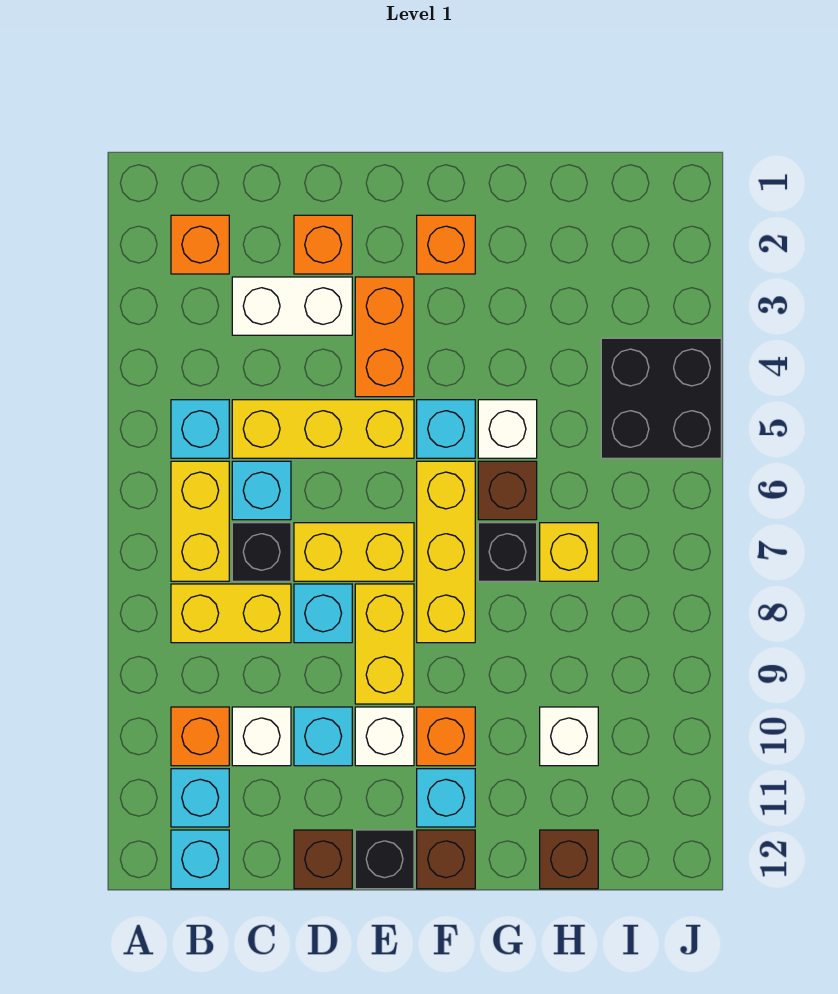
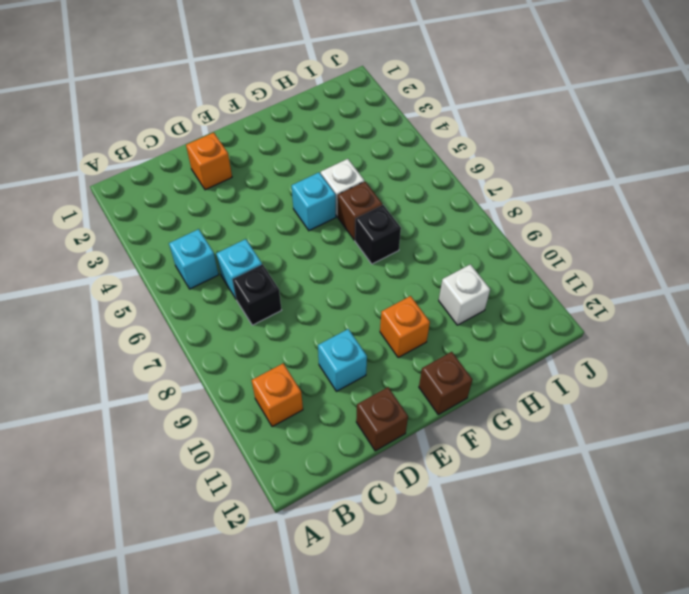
none -> orange 1x1 brick [171,215,229,274]
none -> yellow 1x2 brick [171,461,229,581]
none -> yellow 1x2 brick [171,584,291,643]
none -> cyan 1x1 brick [171,769,229,827]

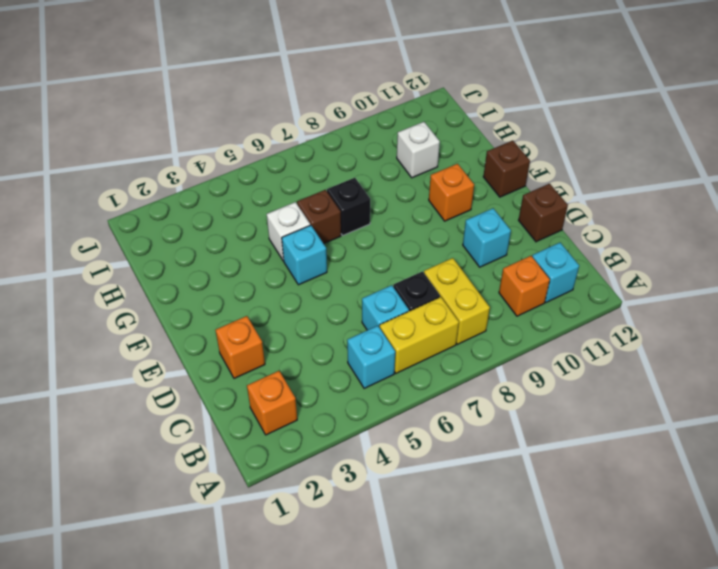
none -> cyan 1x1 brick [171,830,229,889]
none -> white 1x2 brick [232,277,352,335]
none -> yellow 1x3 brick [232,400,414,458]
none -> white 1x1 brick [232,707,291,766]

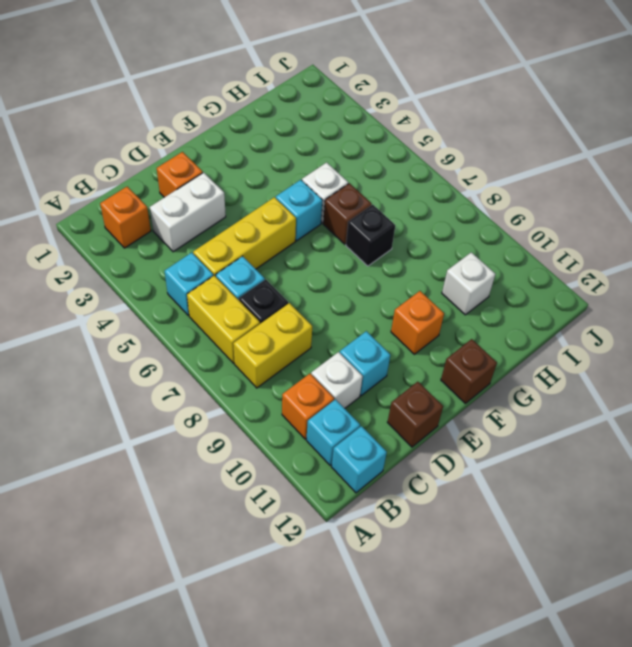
none -> yellow 1x2 brick [294,523,414,581]
none -> cyan 1x1 brick [294,584,352,643]
none -> orange 1x2 brick [355,277,414,397]
none -> yellow 1x2 brick [355,584,414,704]

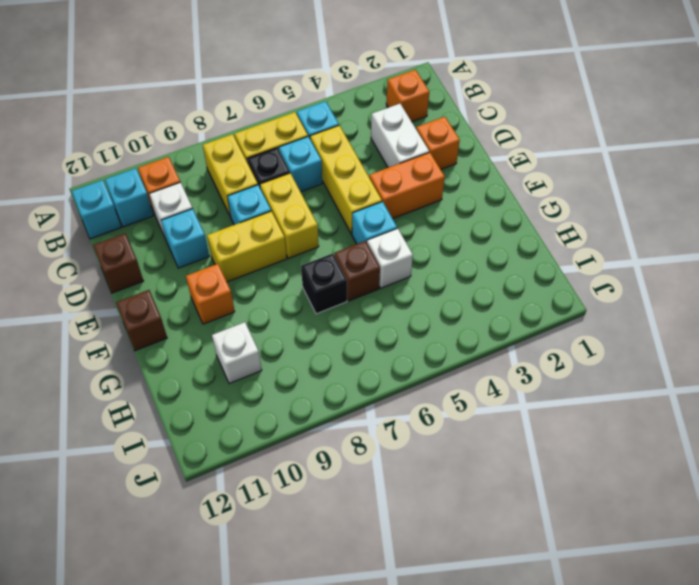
none -> white 1x1 brick [355,707,414,766]
none -> black 1x1 brick [355,830,414,889]
none -> orange 1x1 brick [417,215,475,274]
none -> yellow 1x3 brick [417,461,475,643]

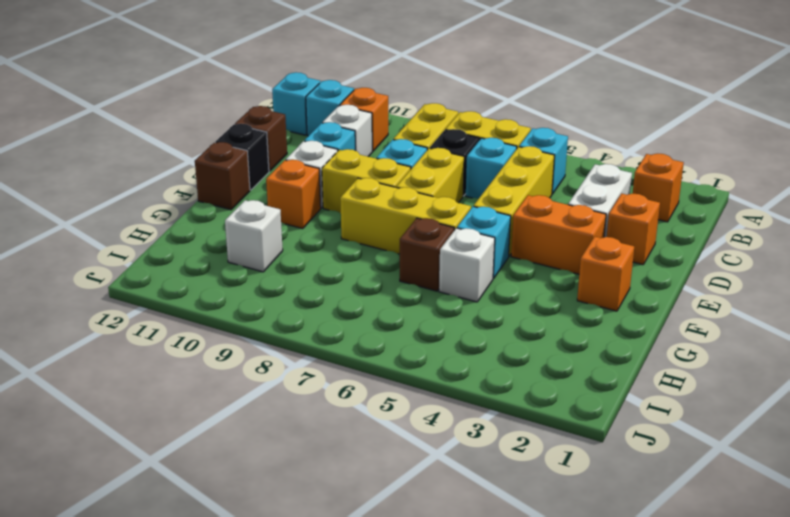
none -> cyan 1x1 brick [417,769,475,827]
none -> black 1x1 brick [478,523,537,581]
none -> yellow 1x1 brick [540,523,598,581]
none -> brown 1x1 brick [540,830,598,889]

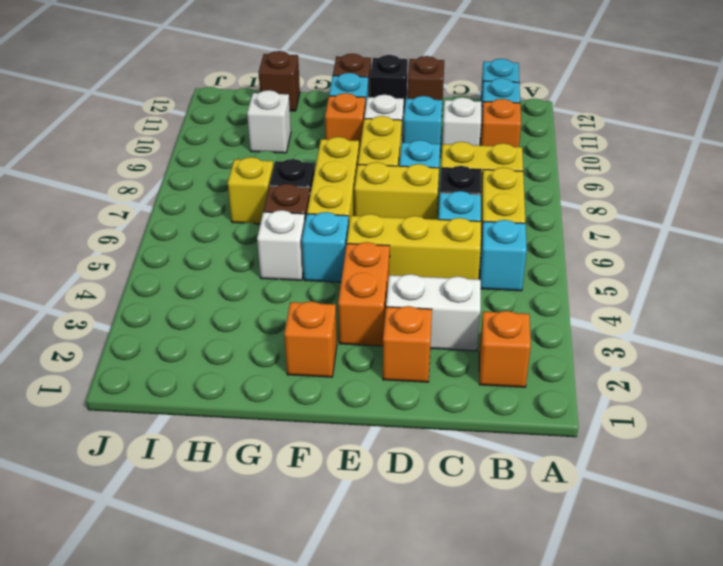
none -> black 2x2 brick [601,338,721,458]

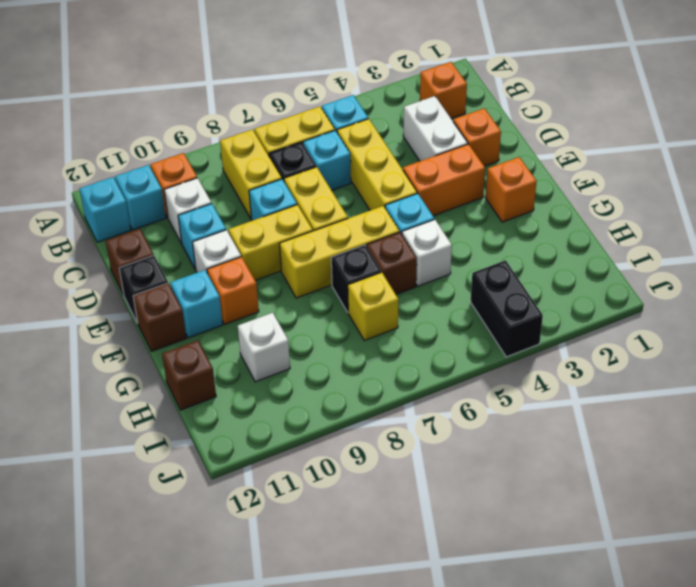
black 1x2 brick [471,260,543,357] -> black 2x2 brick [601,338,721,458]

